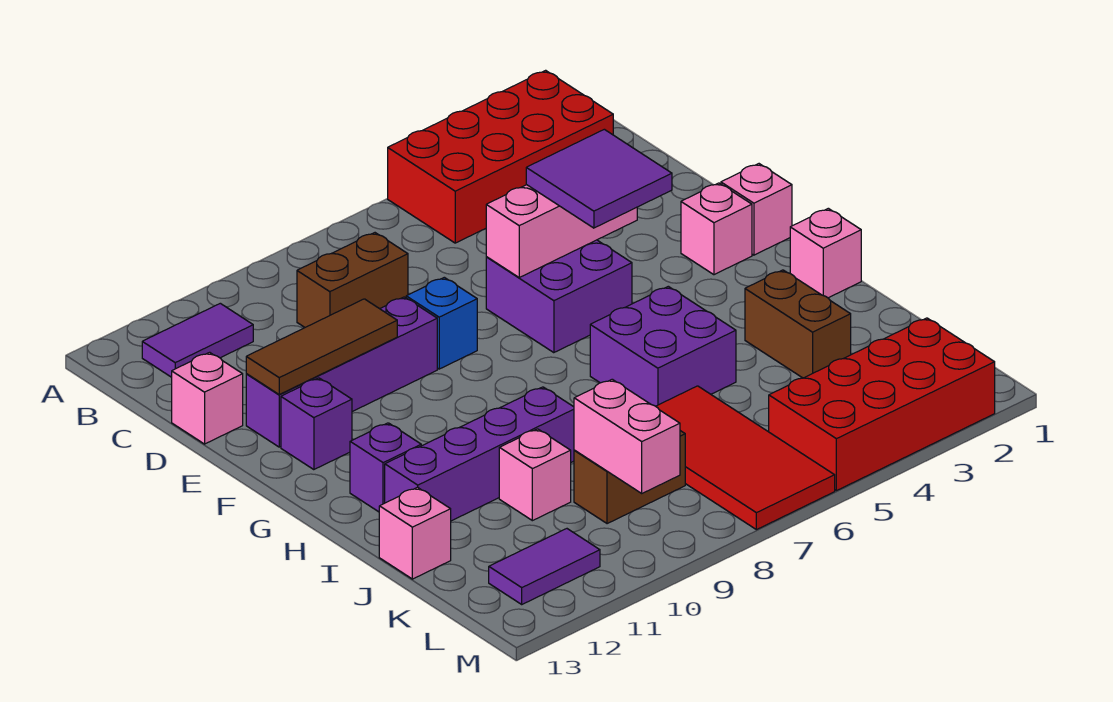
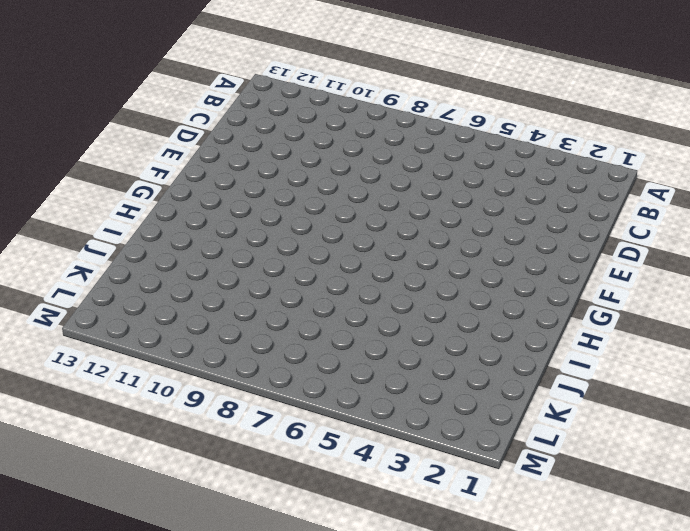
none -> red 2x4 brick [388,70,613,243]
none -> purple 1x2 tile [142,303,253,377]
none -> brown 1x2 brick [297,233,408,327]

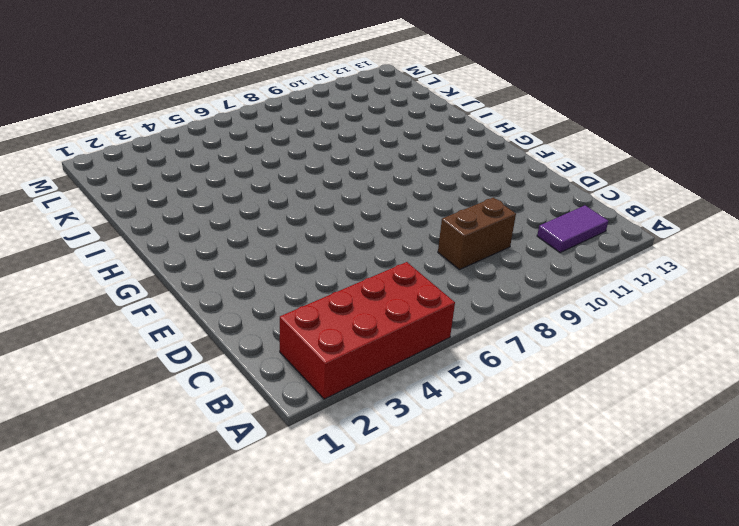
none -> pink 1x1 brick [172,352,243,444]
none -> purple 2x2 brick [486,240,632,353]
none -> blue 1x1 brick [406,277,477,369]

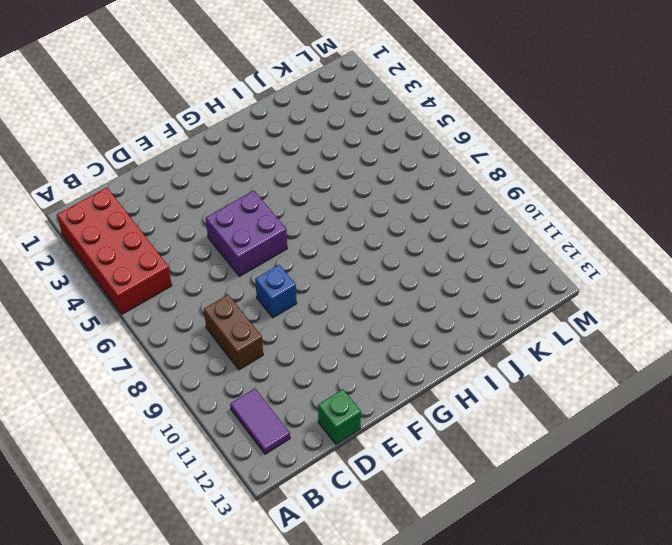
green 1x1 brick [318,389,361,444] -> pink 1x1 brick [172,352,243,444]
none -> purple 1x4 brick [246,297,437,447]
none -> pink 1x1 brick [721,164,792,255]
none -> pink 1x1 brick [681,183,752,275]

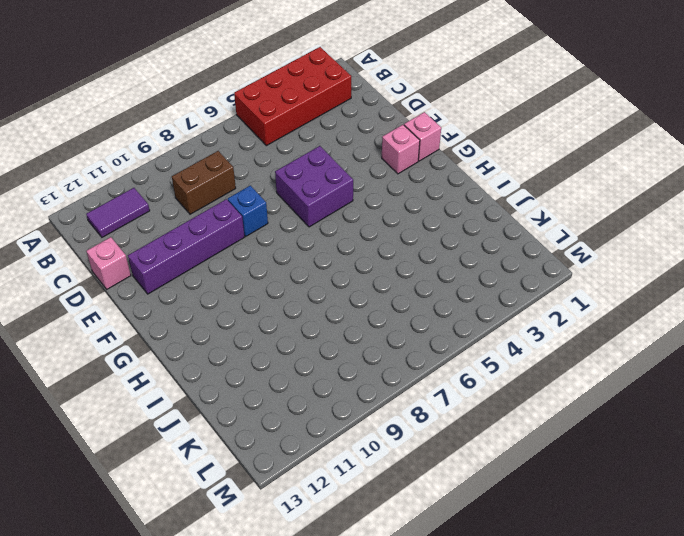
none -> purple 1x1 brick [281,378,352,470]
none -> pink 1x1 brick [790,208,861,298]
none -> purple 2x2 brick [590,286,736,406]

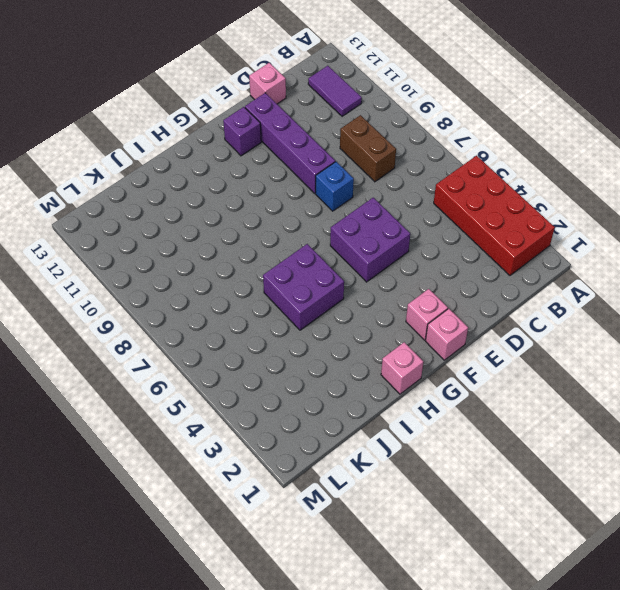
none -> purple 1x1 brick [350,423,421,512]
none -> brown 1x2 brick [745,270,851,378]
none -> purple 1x4 brick [385,387,574,521]

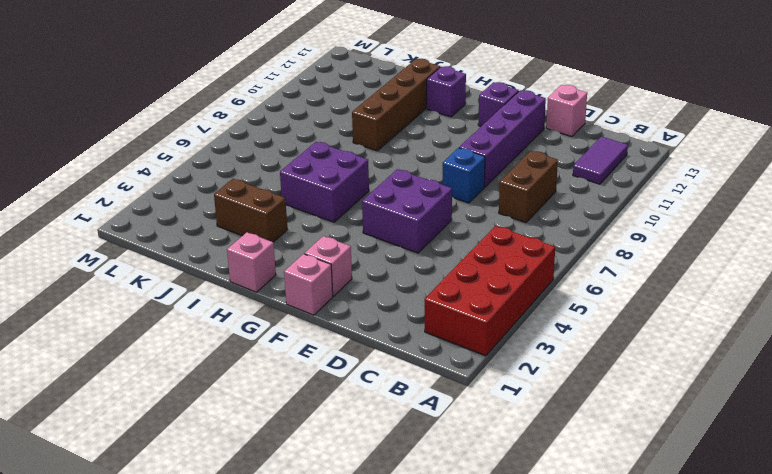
brown 1x4 brick [352,59,440,151] -> purple 1x4 brick [385,387,574,521]
none -> red 2x4 tile [656,386,835,530]
none -> pink 1x1 brick [499,429,571,521]
none -> pink 1x1 brick [379,487,451,579]

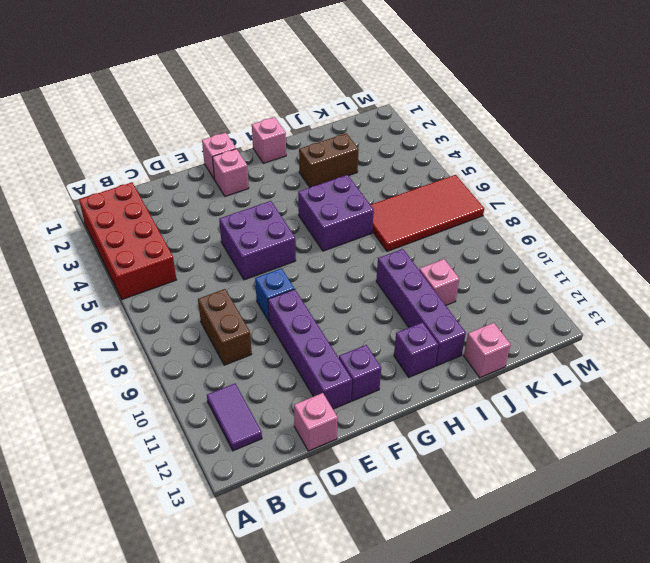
none -> brown 1x2 brick [574,431,685,524]
none -> red 2x4 brick [769,318,995,491]
none -> purple 1x2 tile [489,529,600,604]

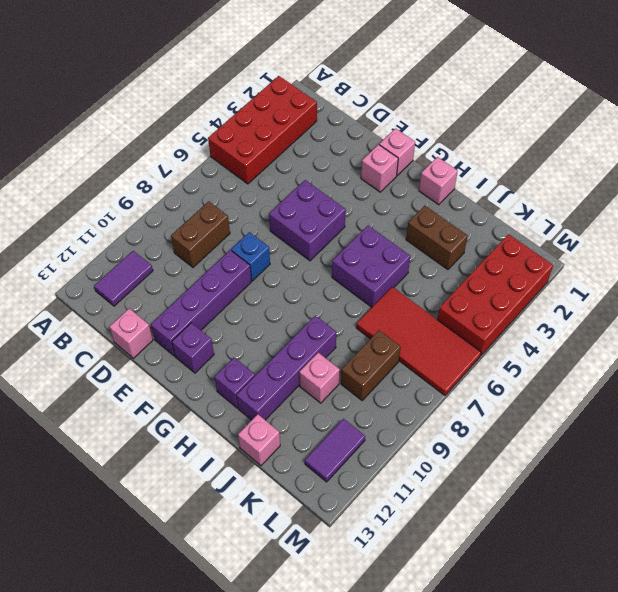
none -> pink 1x3 brick [486,185,637,277]
none -> brown 1x3 tile [246,299,397,394]
none -> pink 1x2 brick [574,379,680,493]

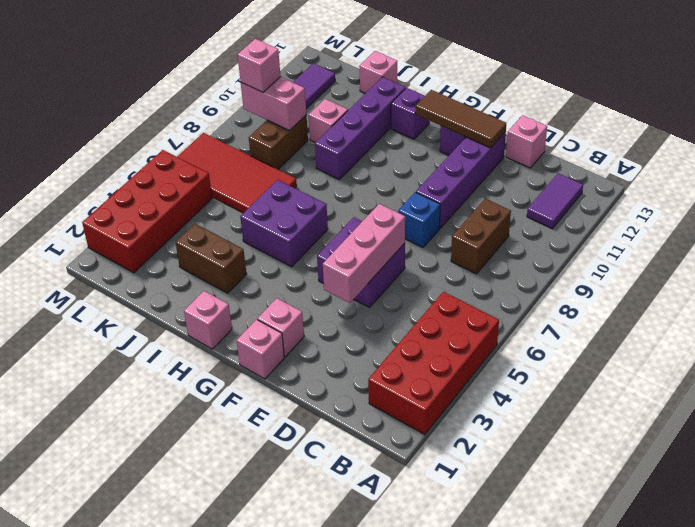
brown 1x3 tile [416,90,506,148] -> brown 1x3 tile turned to [246,299,397,394]
pink 1x1 brick [238,39,281,92] -> none
none -> purple 2x2 tile [526,129,672,228]

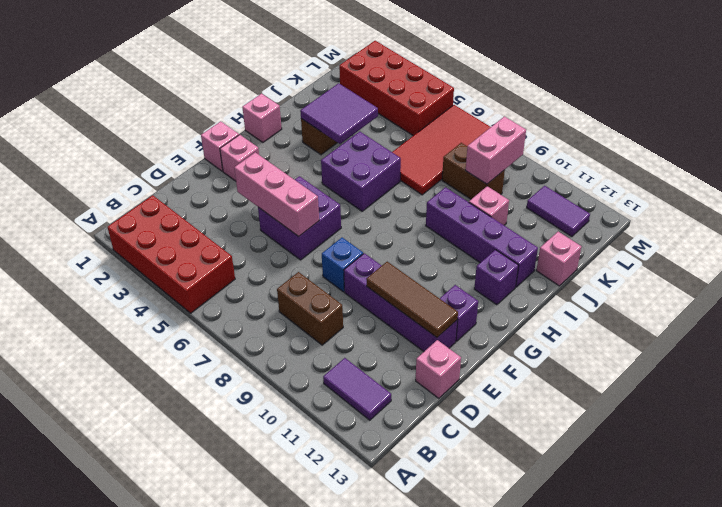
purple 2x2 tile [300,83,378,144] -> purple 2x2 tile moved to [526,129,672,228]

